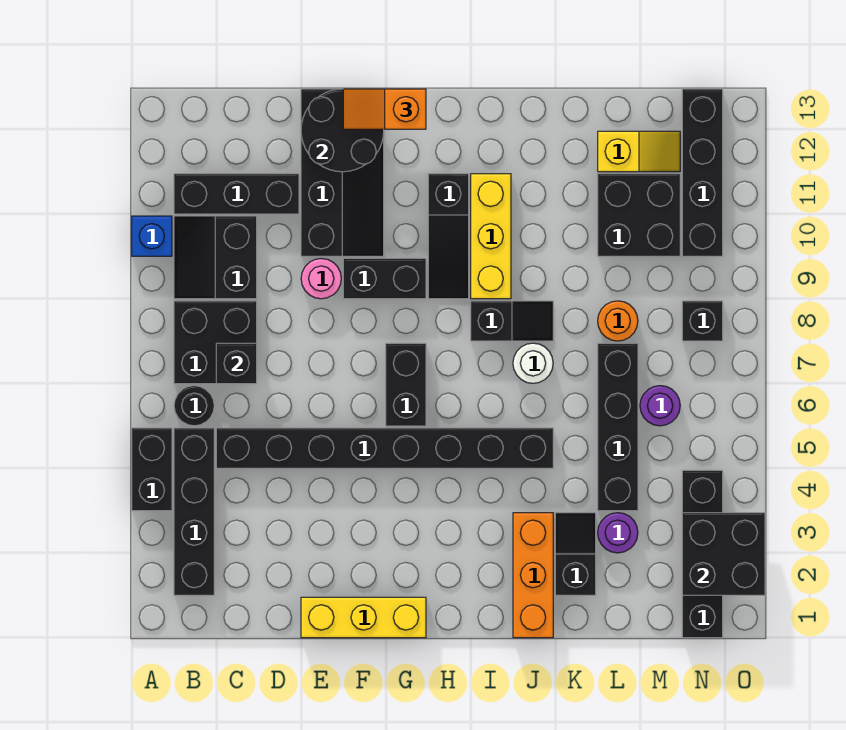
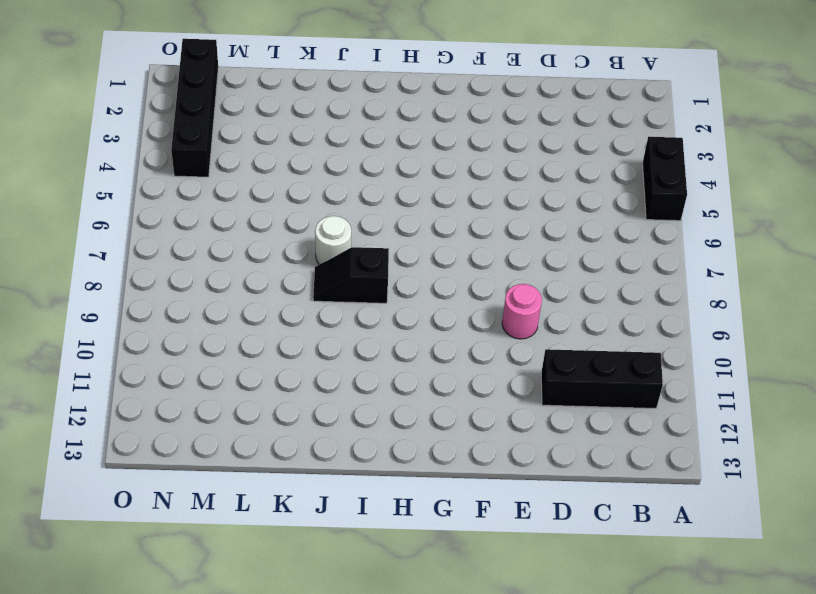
none -> blue 1x1 brick [132,216,172,256]
none -> black 1x4 brick [174,428,214,595]
none -> black 1x1 round brick [174,386,214,426]
none -> black 2x2 brick [174,301,257,384]

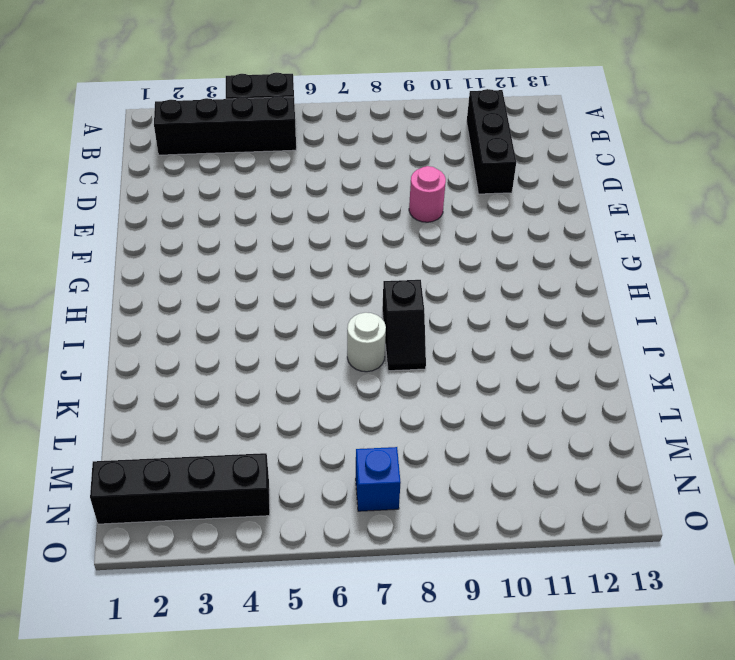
blue 1x1 brick [356,447,401,511] -> blue 1x1 brick moved to [132,216,172,256]
none -> black 1x1 round brick [174,386,214,426]
none -> black 2x2 brick [174,301,257,384]
none -> black 2x2 slope [174,216,257,299]
none -> black 1x8 brick [216,428,553,468]

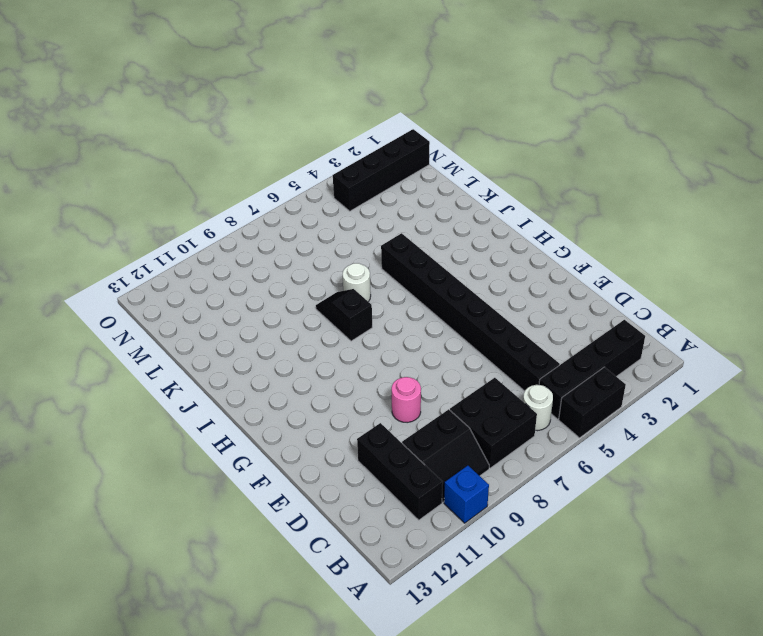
white 1x1 round brick [523,385,553,431] -> black 1x1 round brick [174,386,214,426]
none -> yellow 1x3 brick [301,597,426,638]
none -> black 2x4 slope [301,89,384,256]
none -> black 1x2 brick [343,258,426,299]
none -> black 1x2 brick [386,343,426,426]

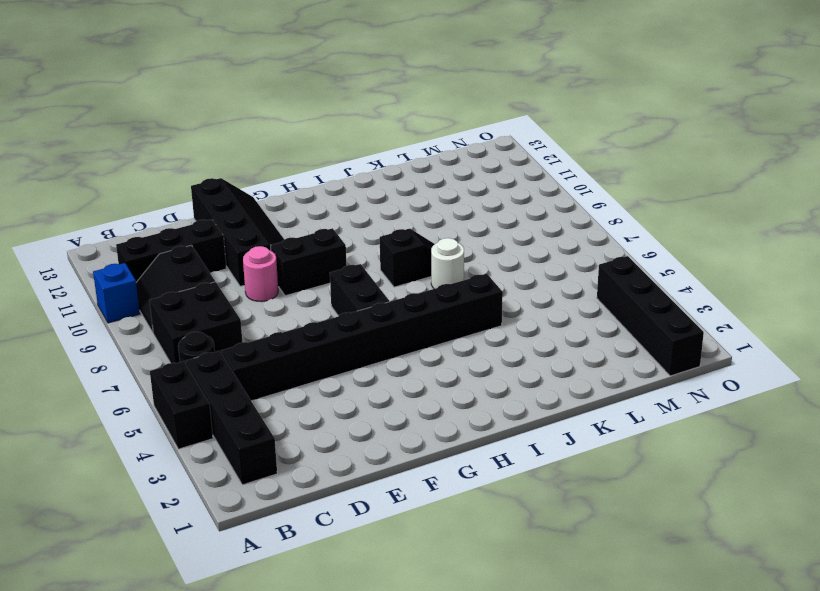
none -> yellow 1x3 brick [301,597,426,638]
none -> black 1x3 slope [428,174,469,299]
none -> yellow 1x3 brick [471,174,511,299]
none -> orange 1x3 brick [513,513,553,638]

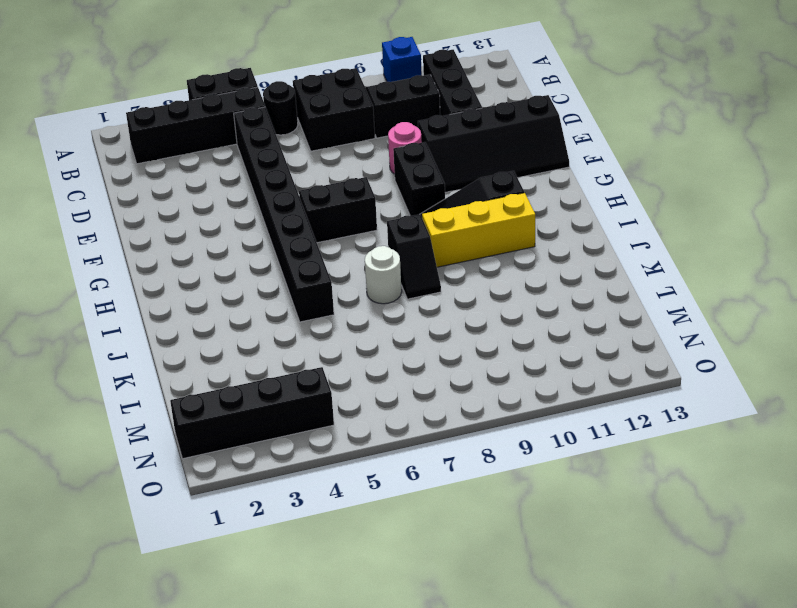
none -> yellow 1x3 brick [301,597,426,638]
none -> orange 1x3 brick [513,513,553,638]
none -> black 1x2 slope [555,513,596,595]
none -> purple 1x1 round brick [598,513,638,553]

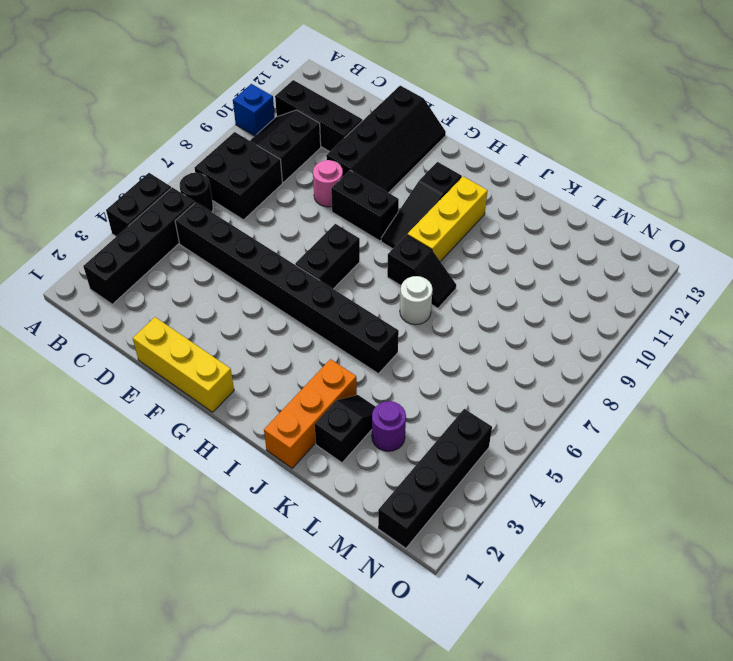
none -> black 1x4 brick [598,343,638,511]
none -> orange 1x1 round brick [598,301,638,341]
none -> black 2x2 brick [598,174,680,256]
none -> yellow 1x2 slope [598,131,680,172]

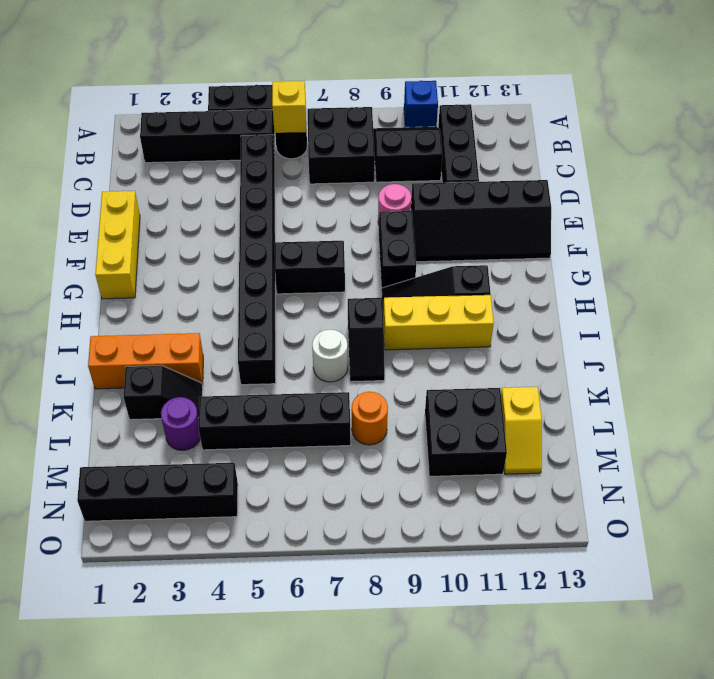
yellow 1x1 brick [272,81,306,133] -> none
none -> purple 1x1 round brick [640,386,680,426]
none -> black 1x1 brick [682,301,723,341]
none -> black 1x4 brick [682,89,723,256]
none -> black 1x1 brick [216,343,257,384]

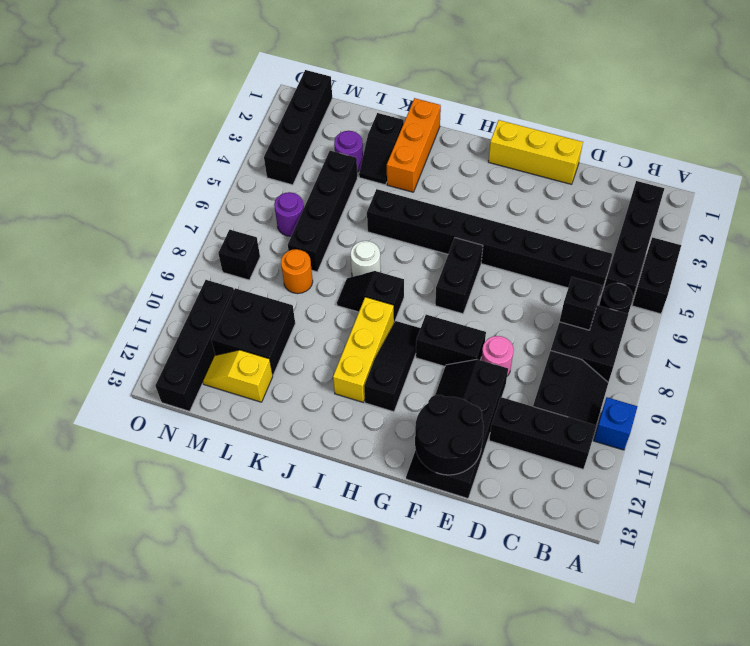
none -> black 2x2 brick [682,513,765,595]
none -> orange 1x2 slope [343,89,426,129]

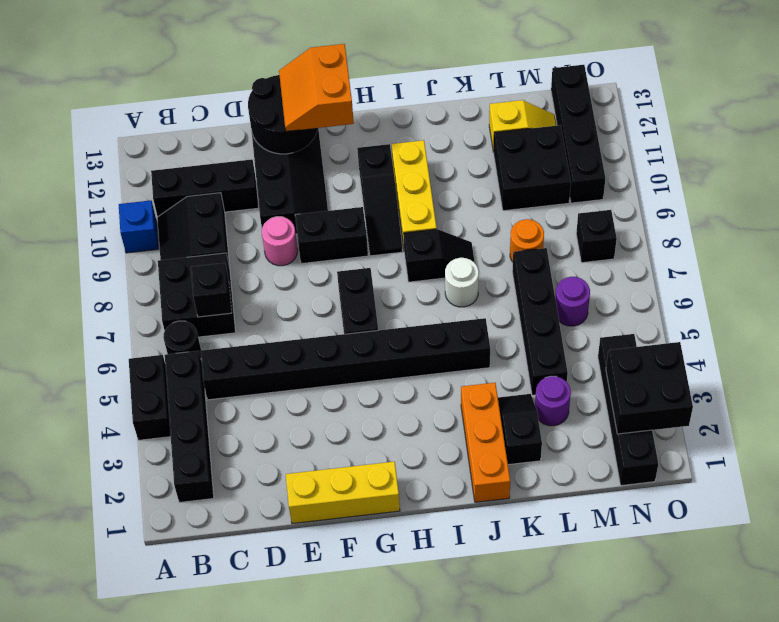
orange 2x2 slope [279,44,354,131] -> orange 1x2 slope [343,89,426,129]

